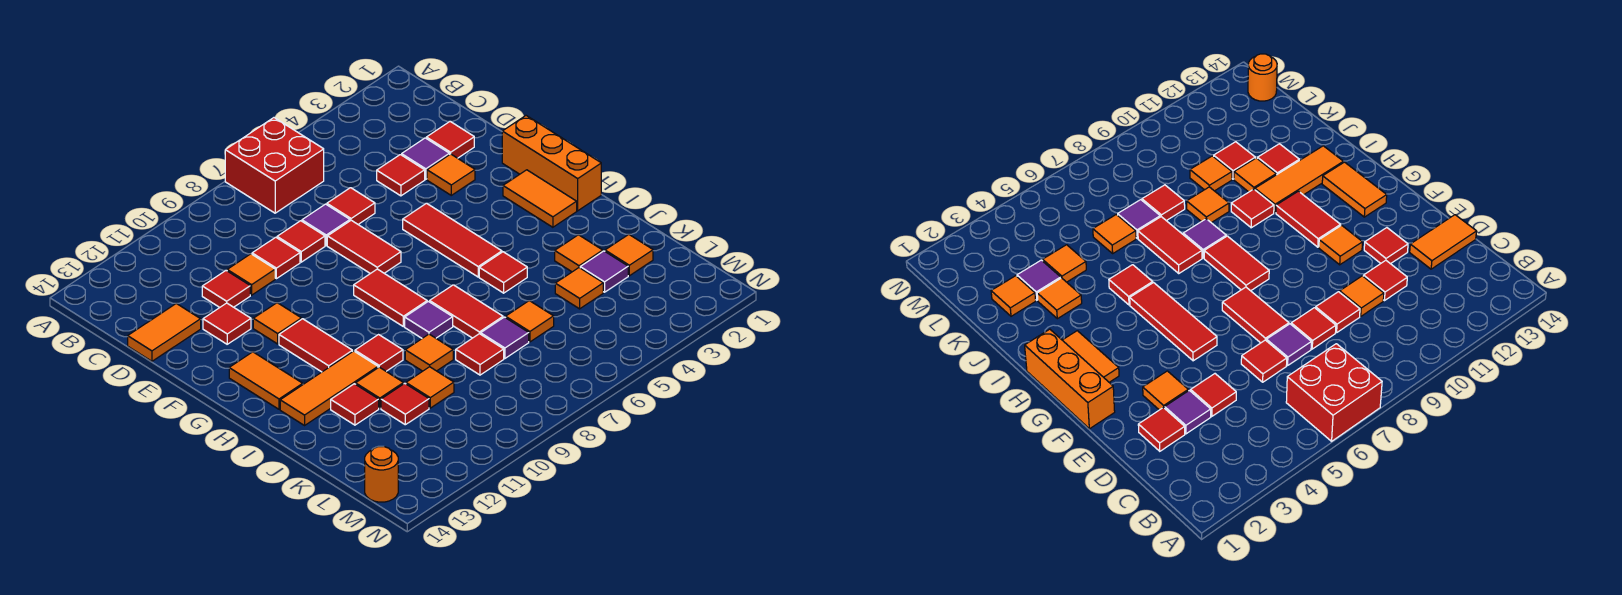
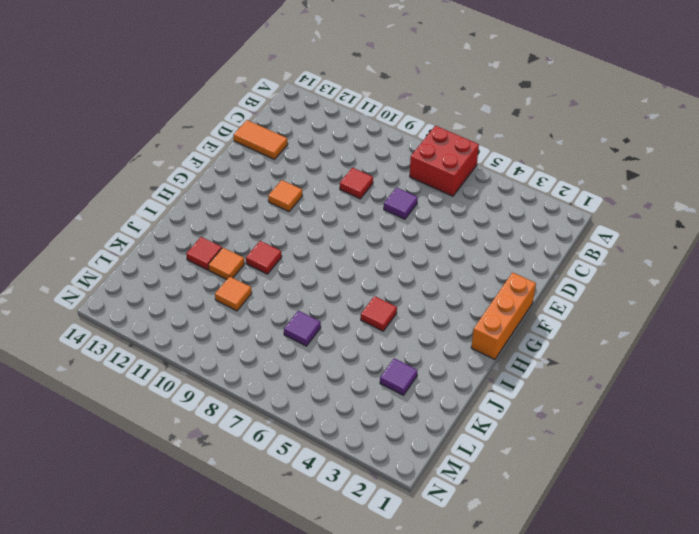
none -> red 1x1 tile [426,121,474,158]
none -> purple 1x1 tile [402,138,450,179]
none -> red 1x1 tile [377,155,425,196]
none -> red 1x1 tile [327,188,375,224]

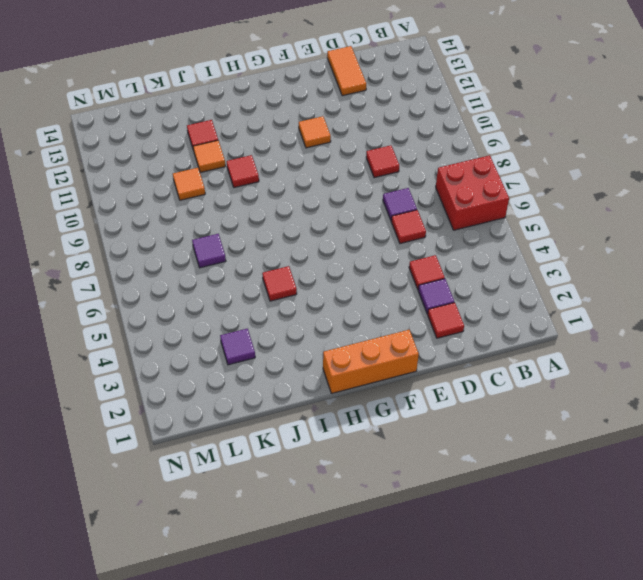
none -> red 1x1 tile [277,221,325,262]
none -> orange 1x1 tile [227,254,275,295]
none -> red 1x1 tile [202,270,250,308]
none -> orange 1x1 tile [427,154,475,195]

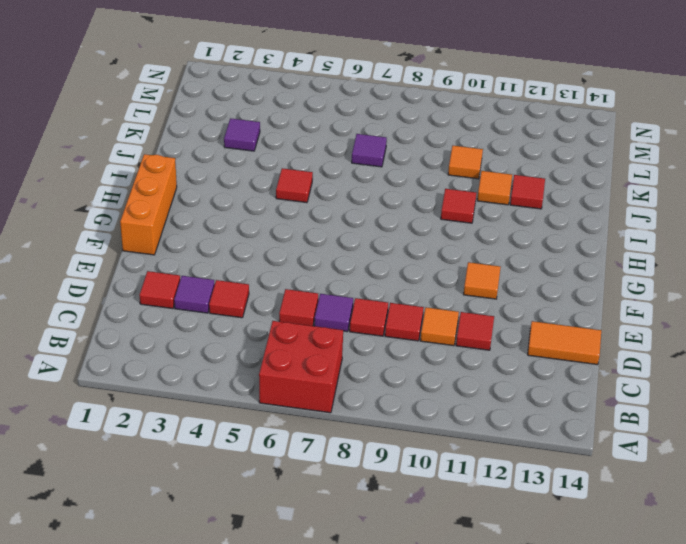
none -> orange 1x1 tile [427,154,475,195]
none -> red 1x2 tile [327,220,401,274]
none -> red 1x1 tile [203,303,251,344]
none -> red 1x3 tile [403,203,502,277]

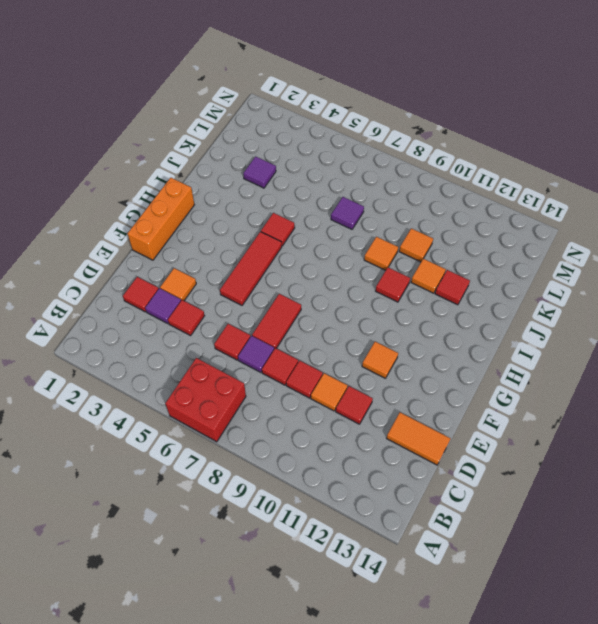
none -> red 1x1 tile [203,303,251,344]
none -> orange 1x2 tile [503,170,577,227]
none -> red 1x2 tile [354,269,427,327]
none -> red 1x2 tile [279,319,352,372]

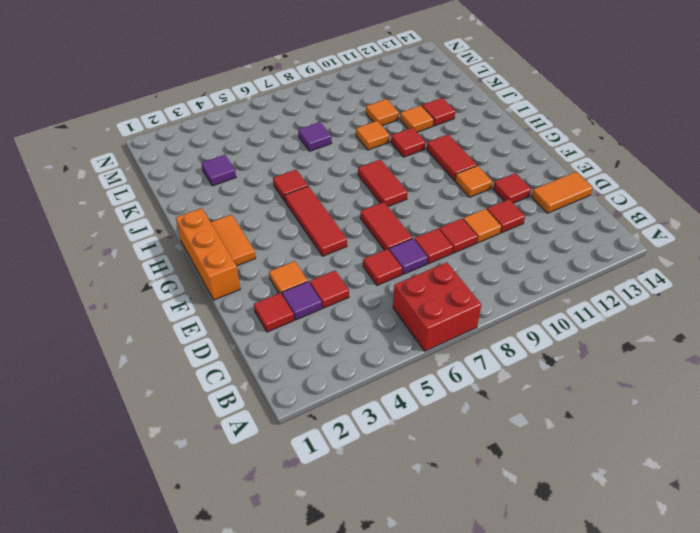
none -> orange 1x2 tile [229,352,303,409]
none -> red 1x2 tile [430,285,503,338]
none -> purple 1x1 tile [405,301,453,338]
none -> orange 1x3 tile [280,351,378,425]

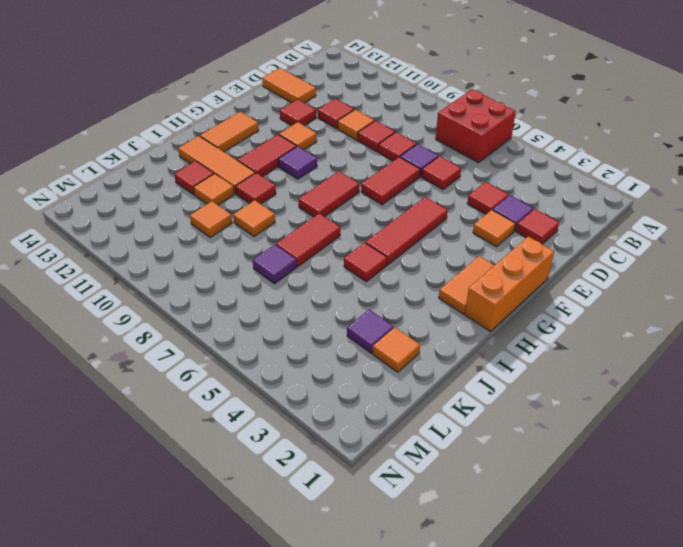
purple 1x1 tile [278,146,317,179] -> purple 1x1 tile moved to [405,301,453,338]
none -> orange 1x1 tile [555,235,603,272]
none -> orange 1x1 tile [555,268,603,309]
none -> orange 1x1 tile [506,301,554,342]
none -> red 1x1 tile [456,334,504,375]

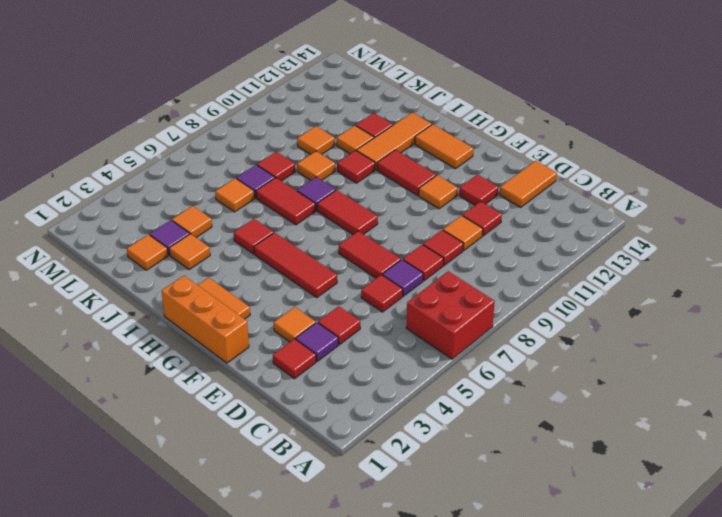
none -> red 1x1 tile [381,383,429,425]
none -> orange 1x1 round brick [365,447,398,502]

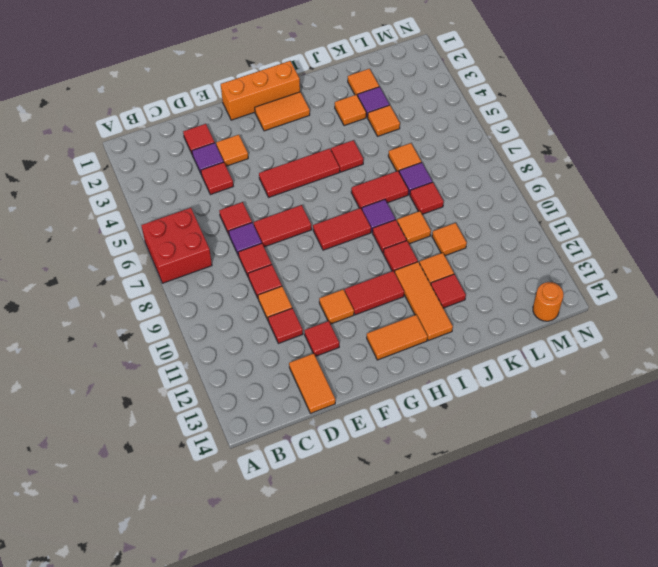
red 1x1 tile [373,220,406,253] -> red 1x1 tile moved to [381,383,429,425]

